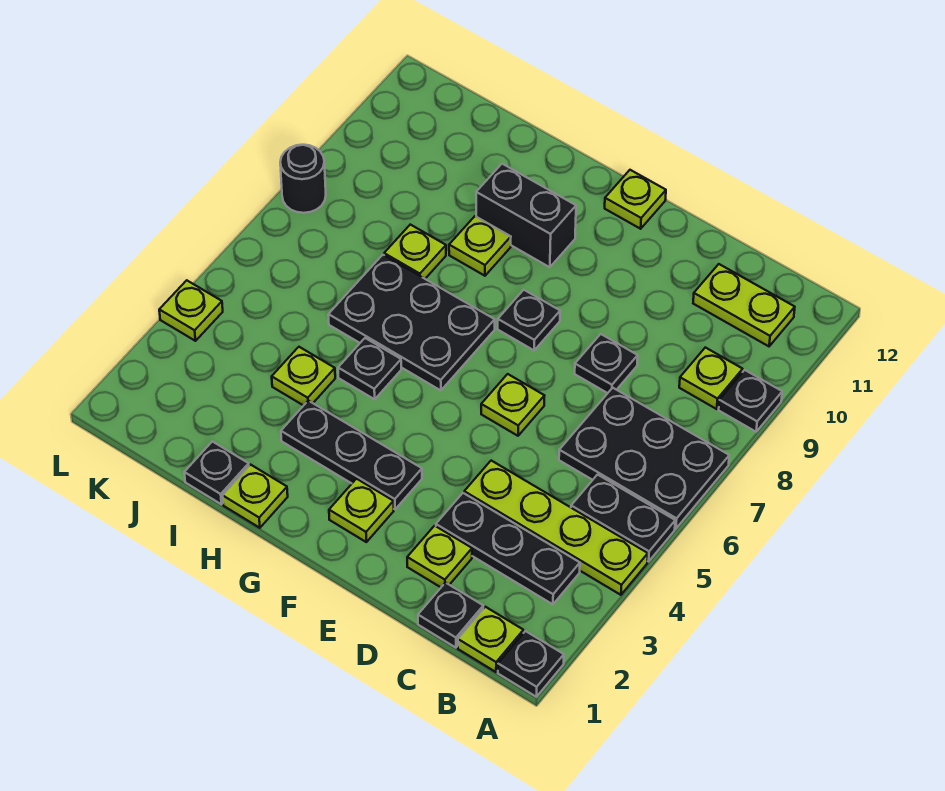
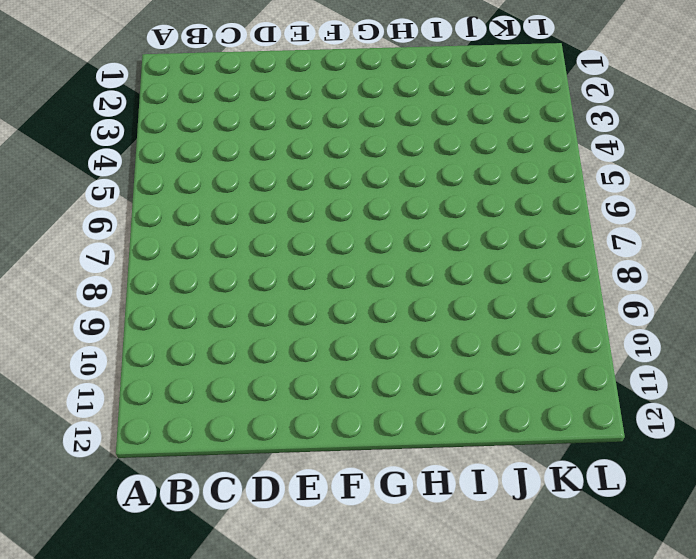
none -> black 1x1 plate [498,631,564,697]
none -> lime 1x4 plate [464,461,648,595]
none -> black 1x2 plate [571,475,675,562]

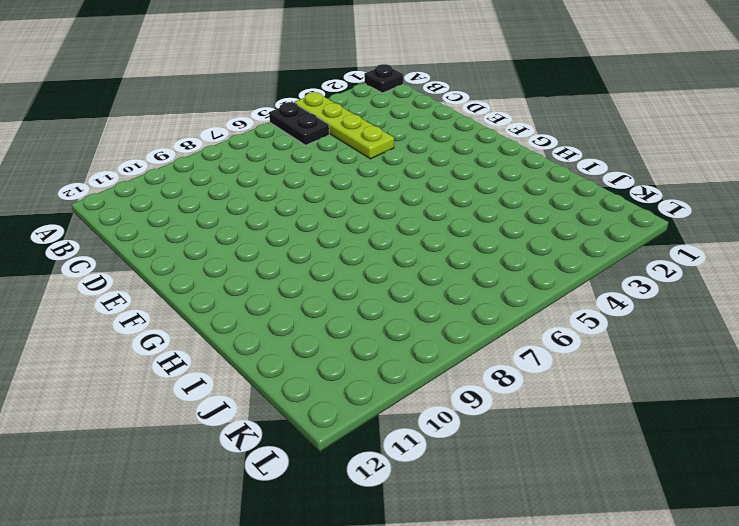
none -> black 2x3 plate [559,388,729,529]
none -> black 1x1 plate [719,370,782,432]
none -> lime 1x1 plate [458,607,523,672]

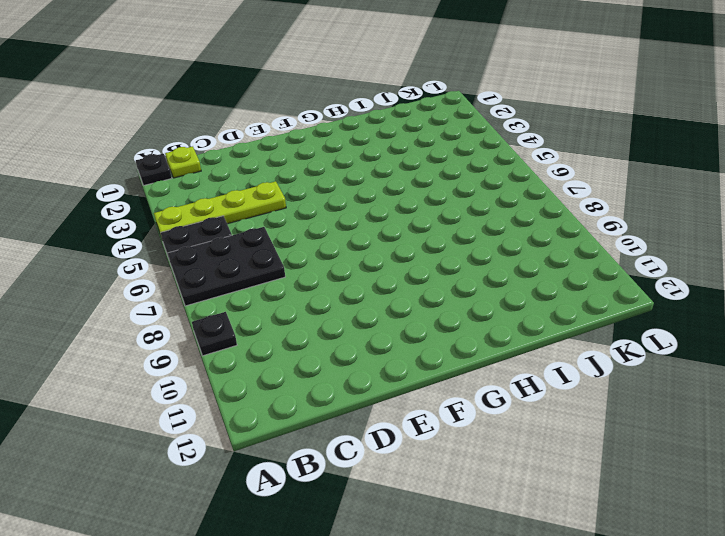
none -> black 1x3 plate [436,493,580,604]
none -> lime 1x1 plate [679,347,743,409]
none -> lime 1x2 plate [693,264,795,346]

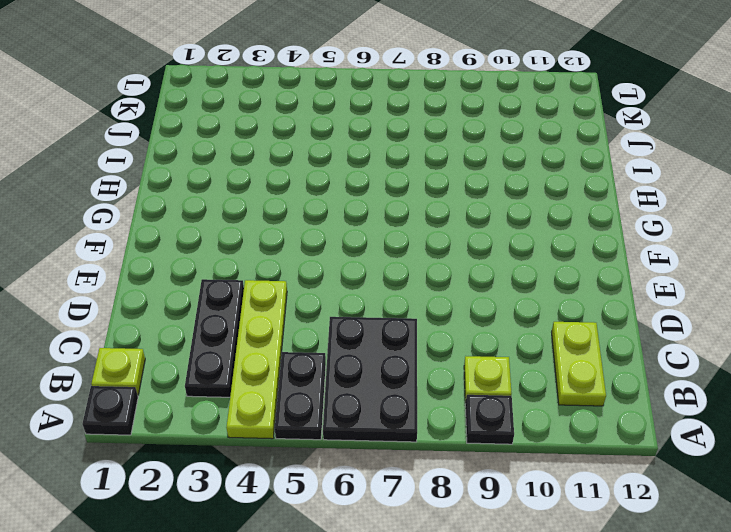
none -> black 1x1 plate [418,583,483,648]
none -> lime 1x1 plate [407,526,472,587]
none -> black 1x1 plate [575,334,638,393]

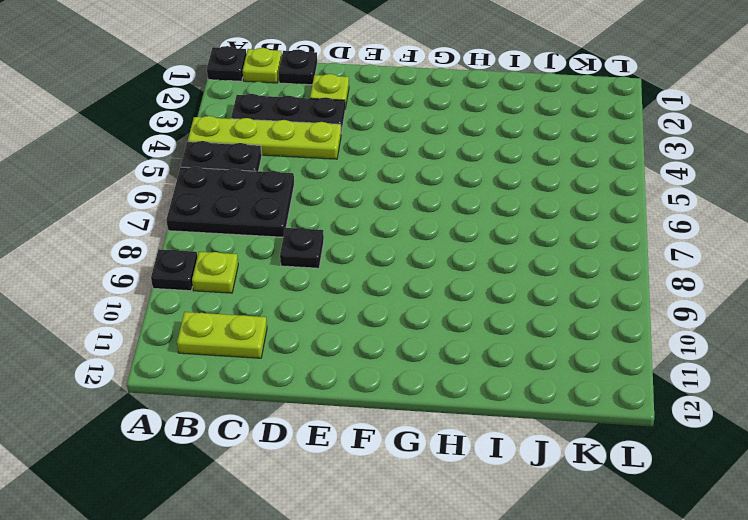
none -> lime 1x1 plate [481,374,544,436]
none -> lime 1x1 plate [329,479,394,542]
none -> black 1x3 plate [281,401,422,509]

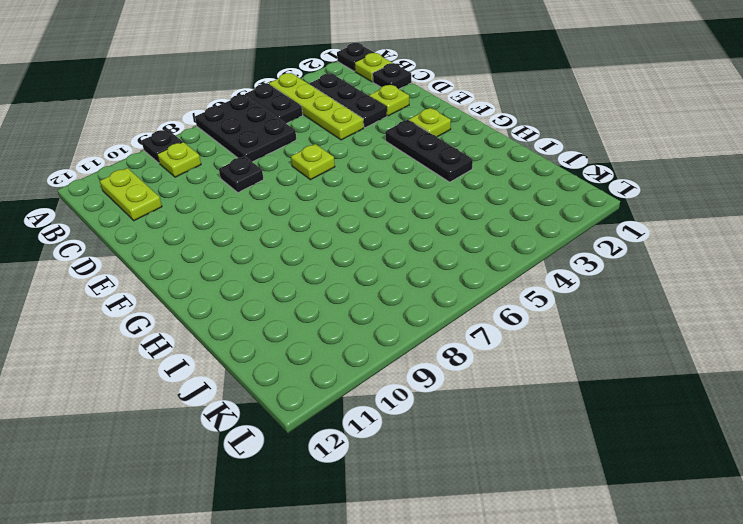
none -> black 1x1 plate [498,290,560,350]
none -> lime 1x1 plate [605,170,666,229]
none -> black 2x3 plate [328,255,495,390]

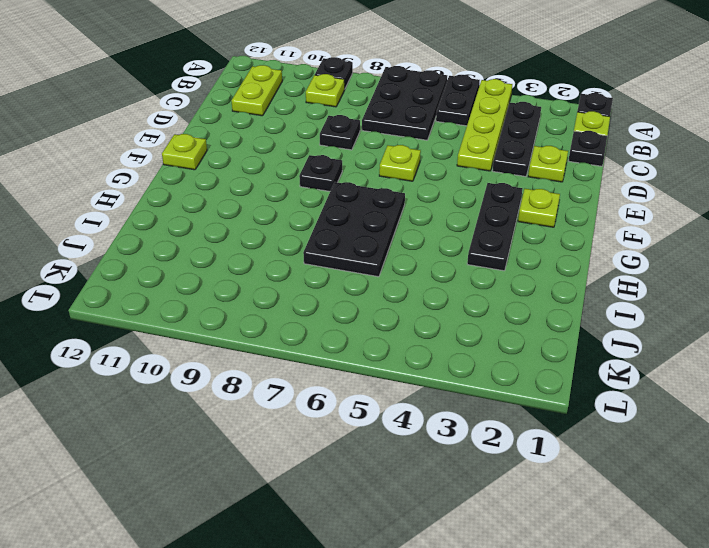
none -> black 1x2 brick [476,164,576,267]
none -> lime 1x1 plate [223,465,288,528]
none -> black 1x1 plate [338,338,401,399]

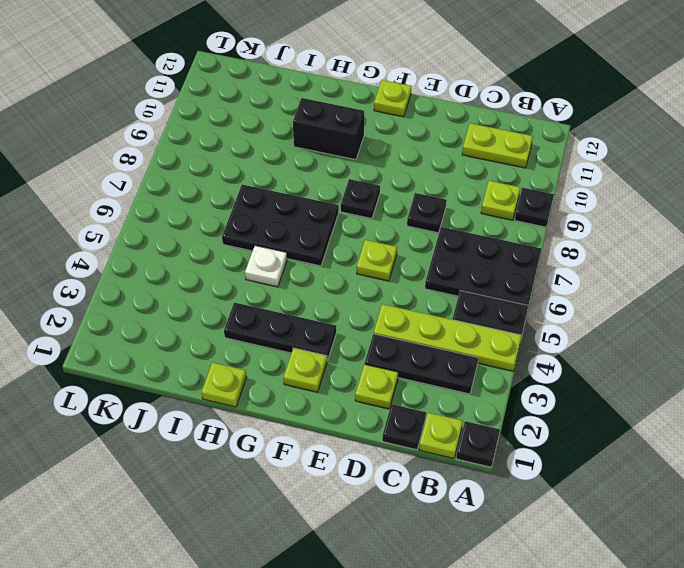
white 1x1 plate [245,246,287,287] -> black 1x1 plate [338,338,401,399]
none -> lime 1x1 plate [449,216,511,276]
none -> black 1x1 plate [184,441,249,504]
none -> lime 1x1 plate [272,347,335,406]

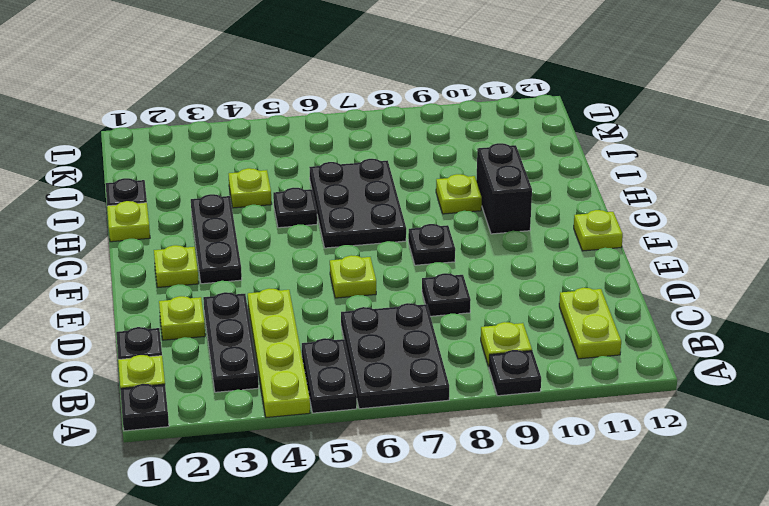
none -> lime 1x1 plate [384,225,446,279]
none -> lime 1x1 plate [159,280,223,341]
none -> black 1x1 round brick [280,145,326,213]

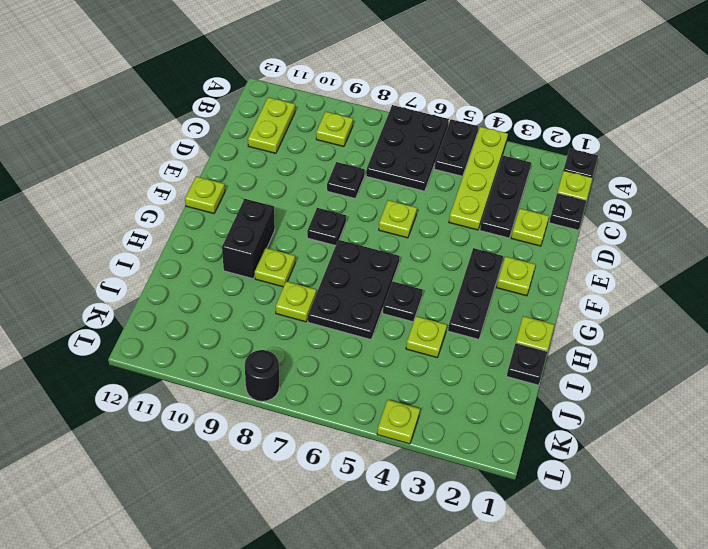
none -> black 1x1 plate [719,370,782,432]

